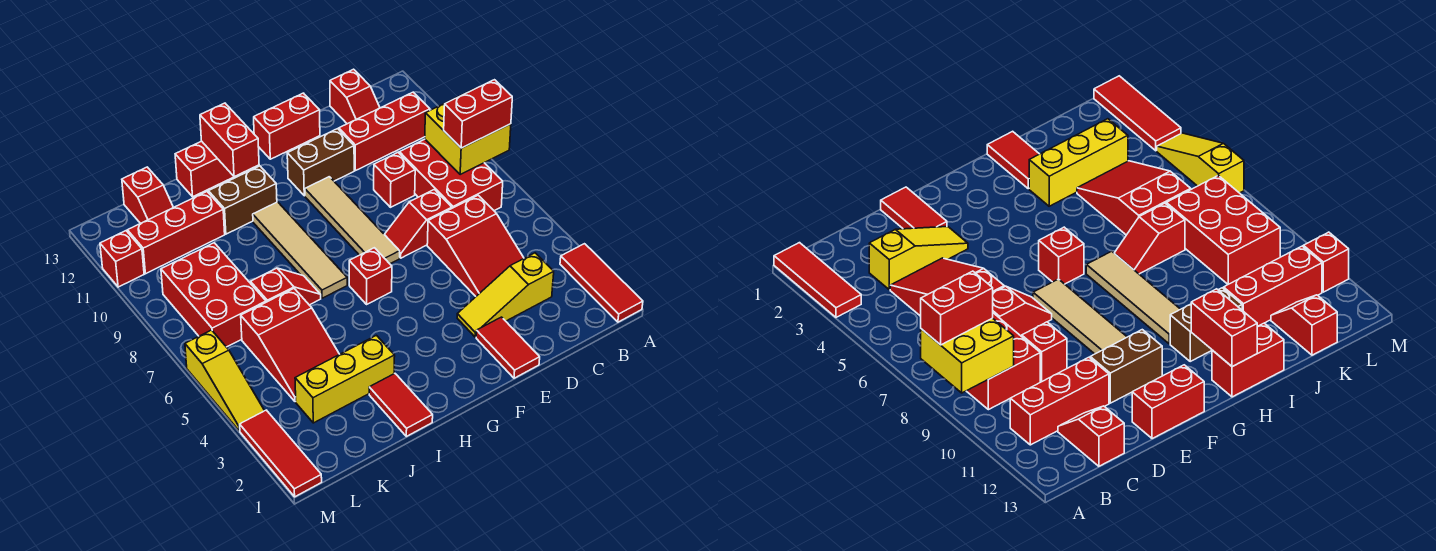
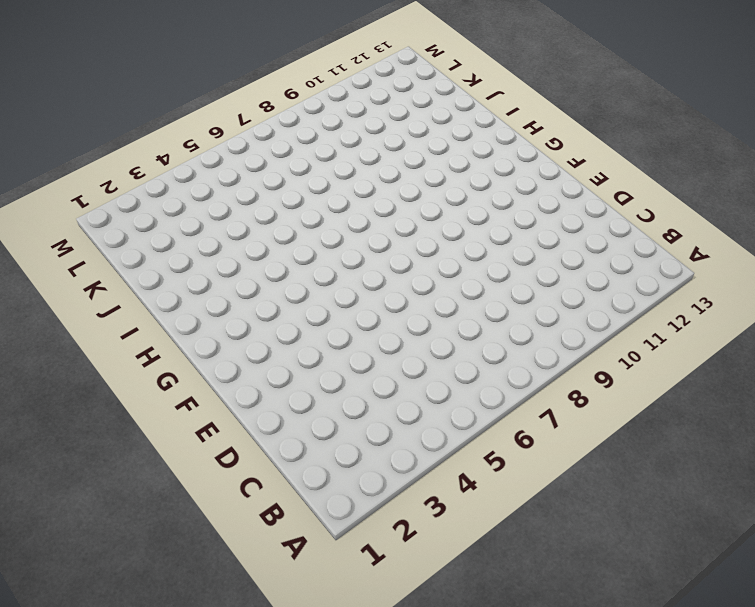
none -> red 1x3 tile [560,244,643,322]
none -> red 2x3 brick [399,139,503,211]
none -> red 1x3 brick [339,92,430,171]

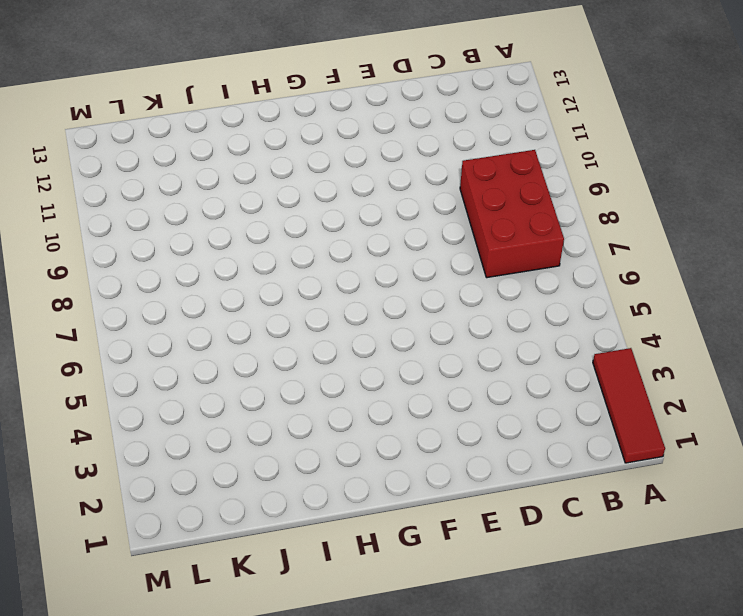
none -> red 1x3 brick [339,92,430,171]
none -> yellow 1x3 slope [457,253,554,337]
none -> red 2x3 slope [427,195,524,296]

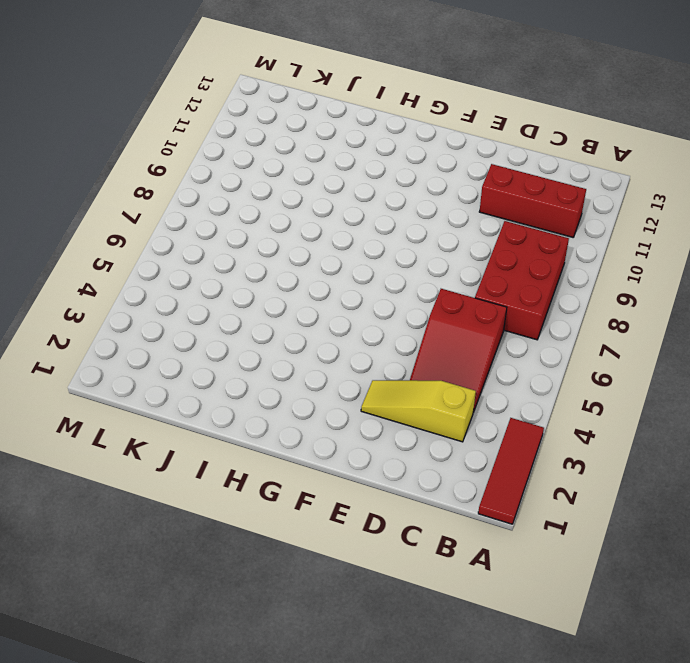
none -> red 1x2 slope [330,69,380,124]
none -> red 1x2 slope [384,189,452,258]
none -> red 1x1 brick [374,153,415,207]

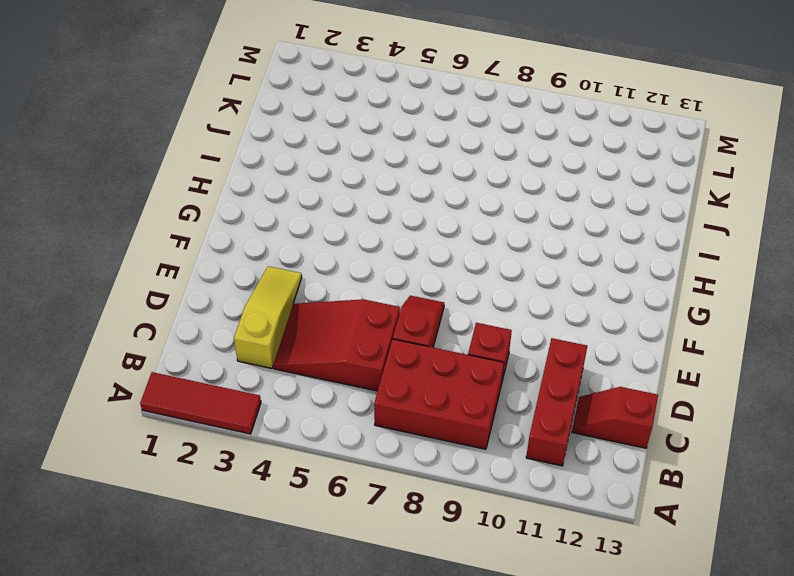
none -> red 1x2 tile [476,317,540,378]
none -> brown 1x2 brick [287,129,354,196]
none -> red 1x2 brick [254,93,320,159]

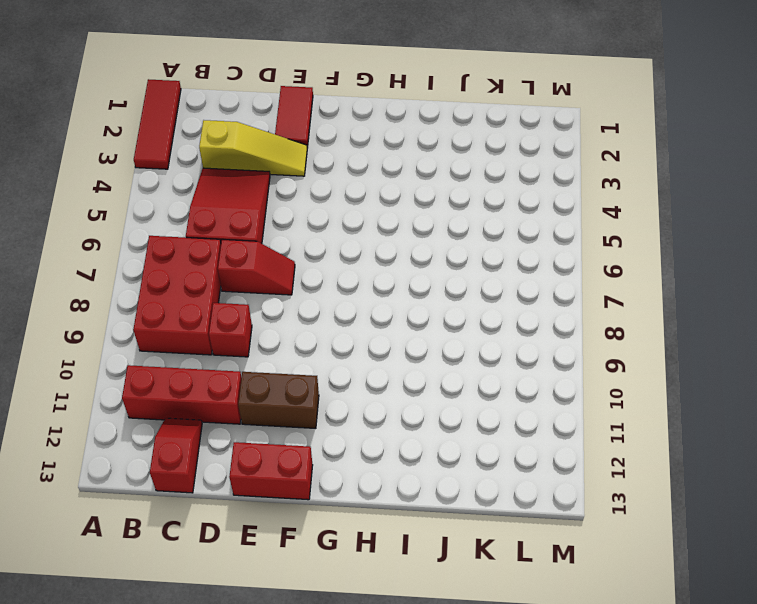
none -> tan 1x4 tile [305,177,400,264]
none -> red 1x1 brick [349,248,392,304]
none -> tan 1x4 tile [253,202,347,298]

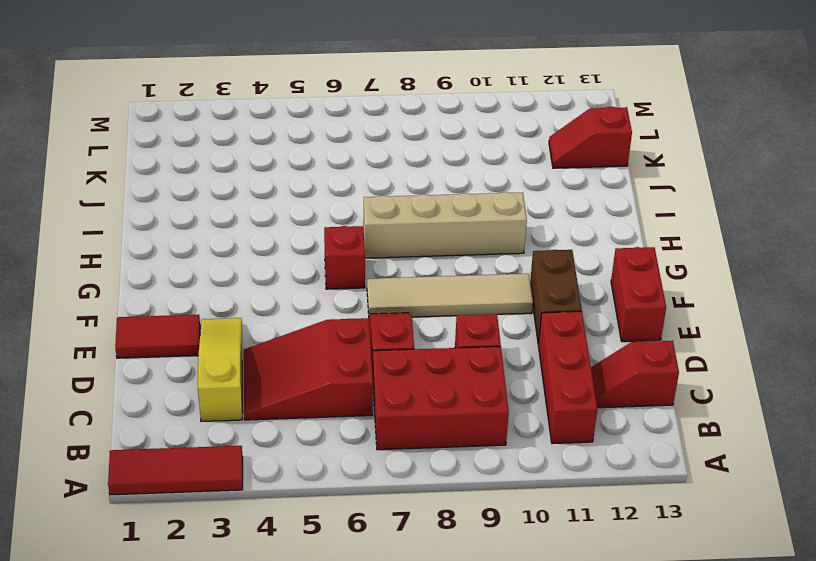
tan 1x4 brick [363,192,527,258] -> tan 1x4 tile [253,202,347,298]
none -> brown 1x2 brick [208,166,277,234]
none -> red 1x2 brick [175,141,234,197]
none -> red 1x2 tile [369,373,433,436]

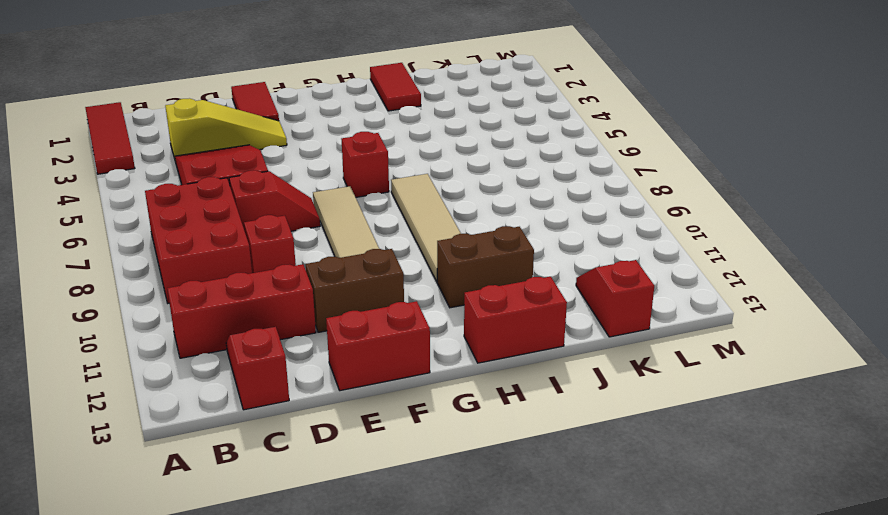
none -> yellow 1x3 brick [295,335,395,423]
none -> red 1x2 slope [250,268,321,305]
none -> red 2x3 slope [241,289,339,402]

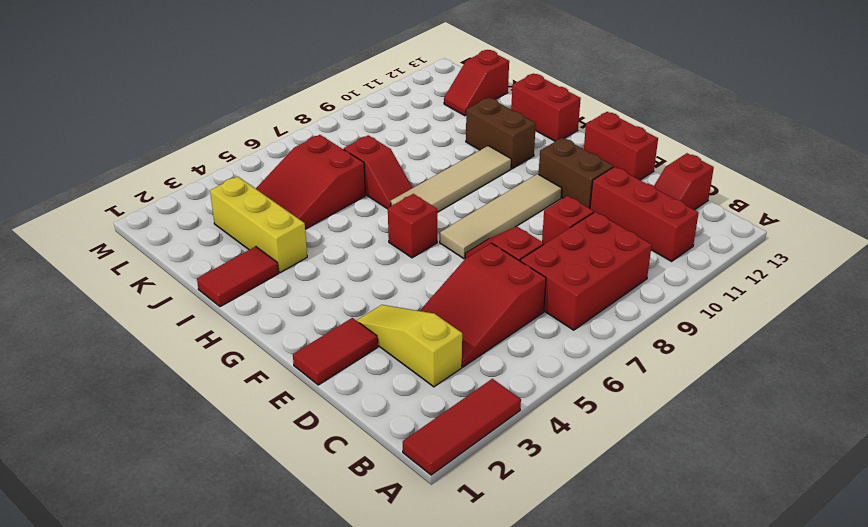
none -> red 1x3 brick [127,192,225,274]
none -> red 2x3 brick [161,243,266,347]
none -> red 1x3 tile [240,410,322,497]

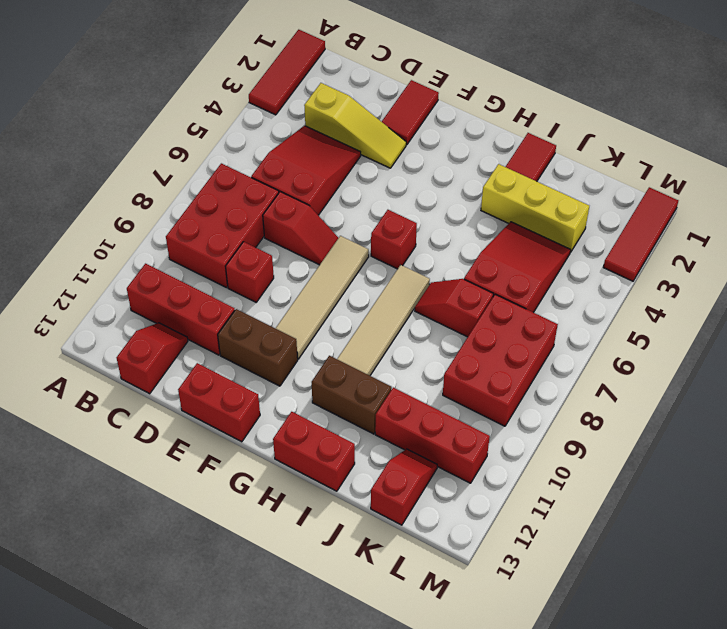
none -> yellow 1x3 slope [185,330,264,431]
none -> red 1x1 brick [100,231,144,287]
none -> yellow 2x2 brick [425,89,511,174]

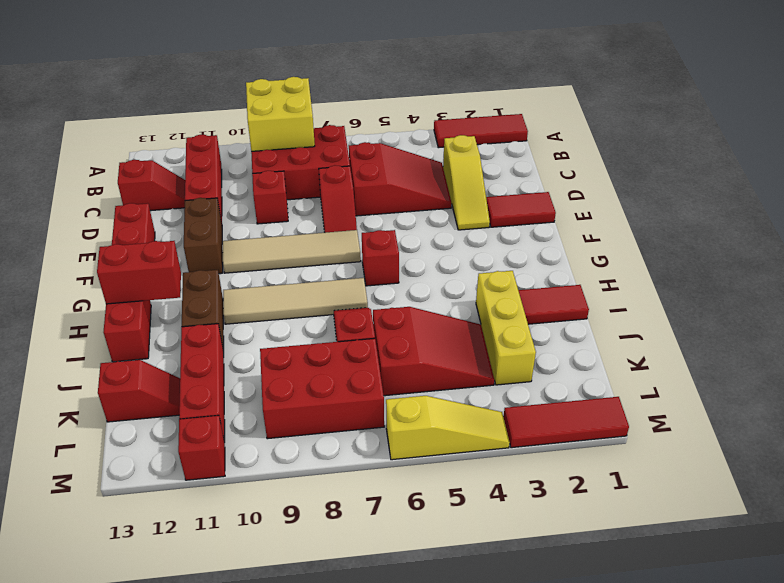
none -> red 1x2 brick [444,80,512,148]

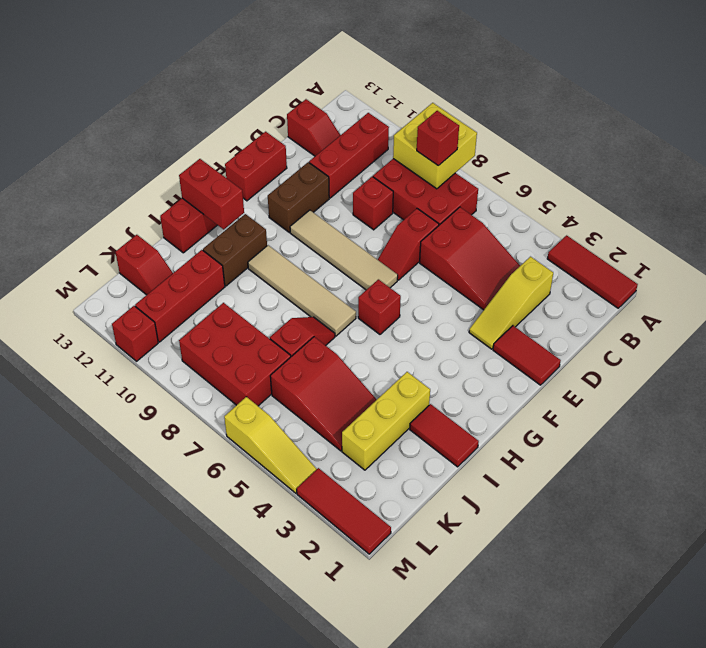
red 1x1 brick [417,111,459,166] -> red 1x2 brick [444,80,512,148]

